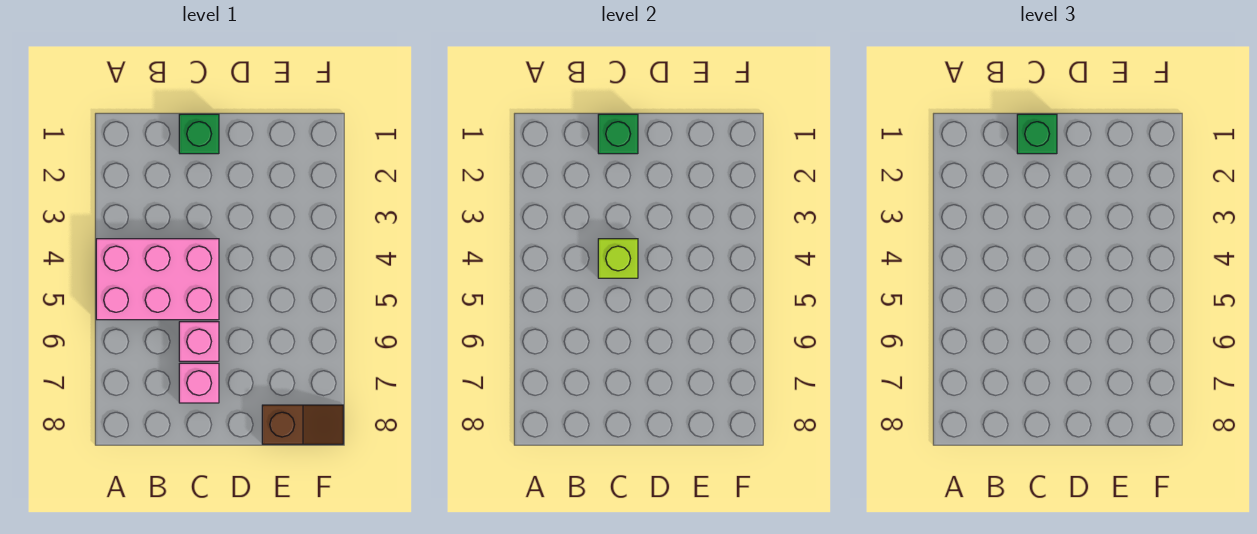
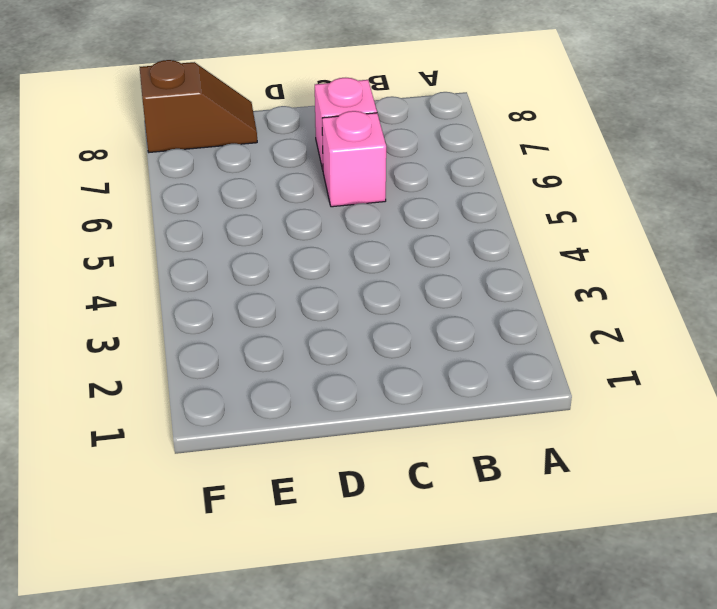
brown 1x2 slope [140,60,257,152] -> brown 1x2 slope turned to [262,405,343,444]
none -> pink 2x3 brick [96,239,219,320]
none -> green 1x1 brick [179,114,219,154]

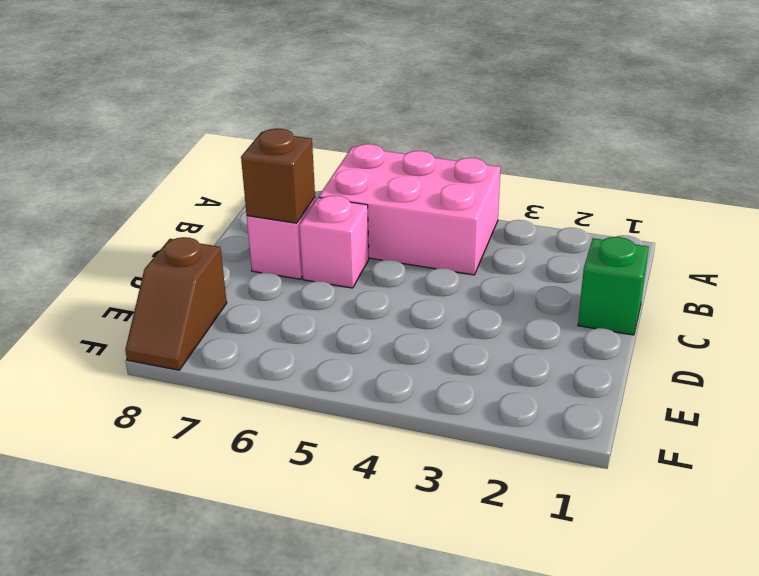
pink 2x3 brick [319,144,501,275] -> pink 2x3 brick turned to [96,239,219,320]
brown 1x1 brick [241,128,315,223] -> none
none -> green 1x1 brick [598,114,638,154]
none -> lime 1x1 brick [598,239,638,278]

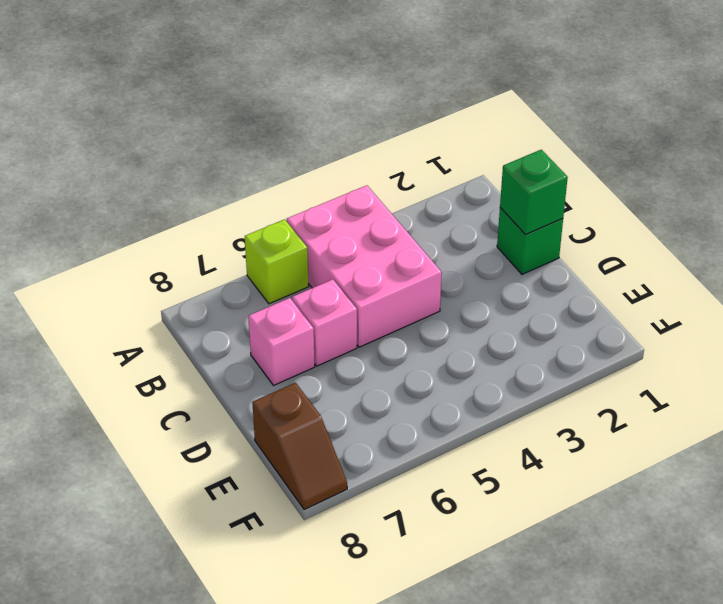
lime 1x1 brick [245,219,309,304] -> lime 1x1 brick moved to [598,239,638,278]
none -> green 1x1 brick [1017,114,1057,154]

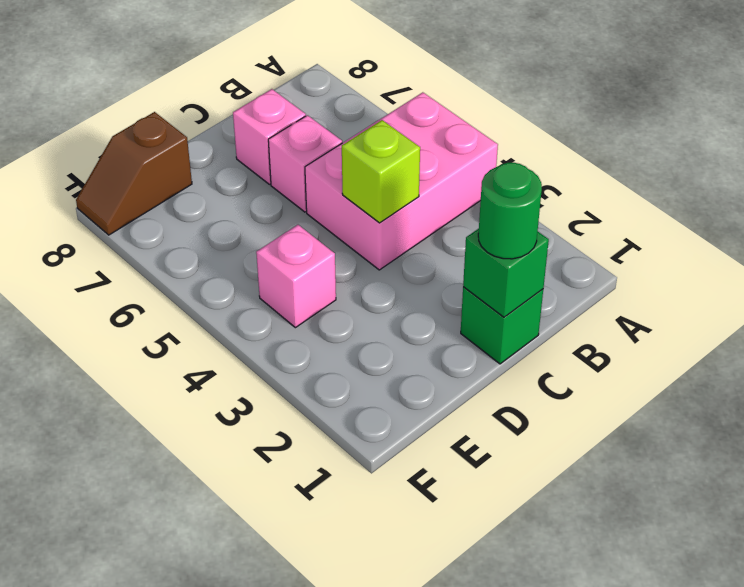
green 1x1 round brick [478,163,542,259] -> green 1x1 brick [1017,114,1057,154]
pink 1x1 brick [256,225,336,328] -> none

